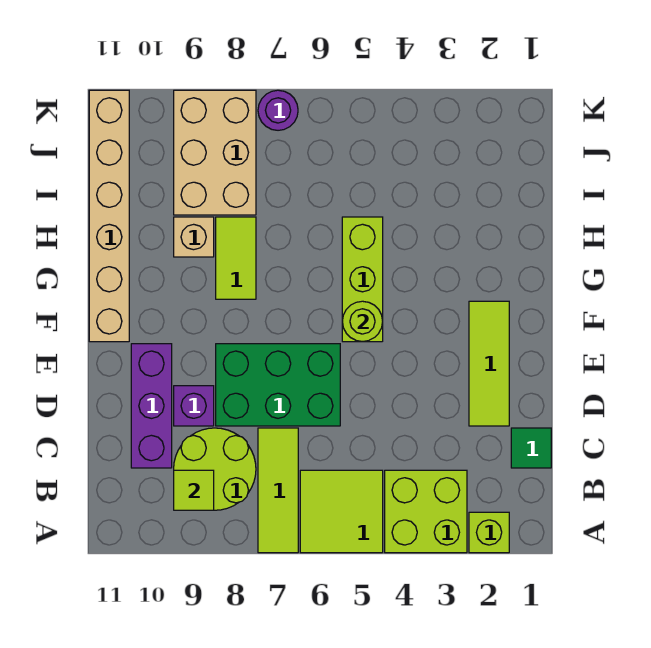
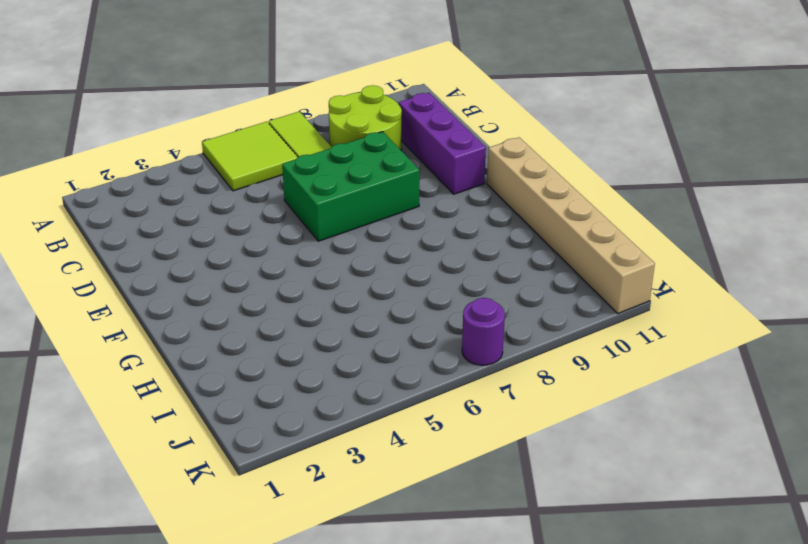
none -> lime 1x1 brick [469,512,509,553]
none -> lime 2x2 brick [385,470,467,553]
none -> green 1x1 tile [511,428,551,468]

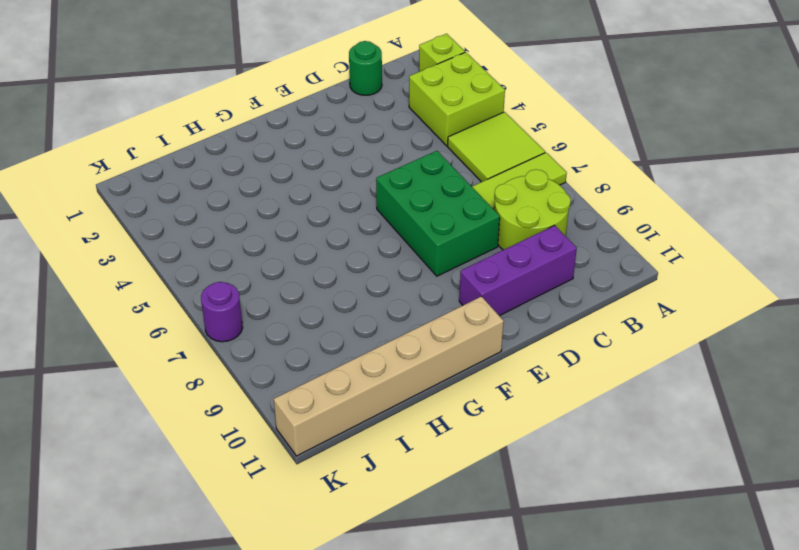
green 1x1 round brick [349,41,382,95] -> green 1x1 tile [511,428,551,468]
none -> lime 1x3 tile [469,301,509,426]
none -> purple 1x1 brick [174,386,214,426]
none -> lime 1x3 brick [342,217,383,342]

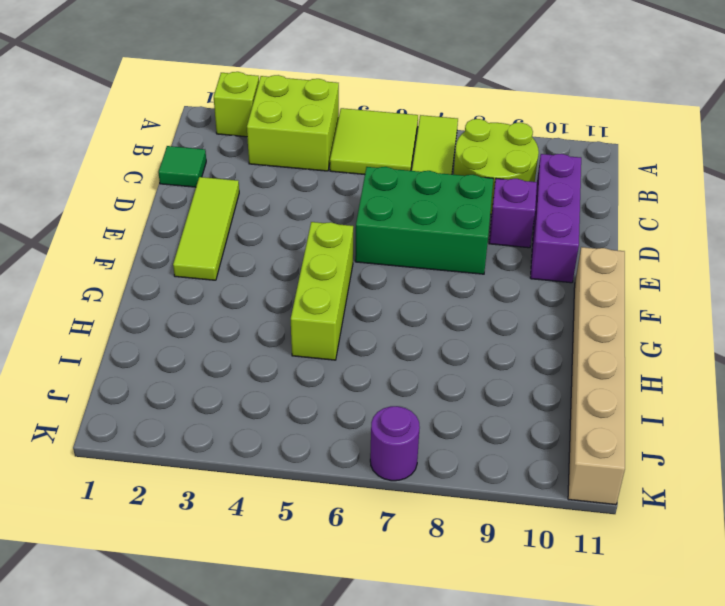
none -> lime 1x2 tile [216,217,256,299]
none -> tan 1x1 brick [174,217,214,257]
none -> tan 2x3 brick [174,90,256,215]

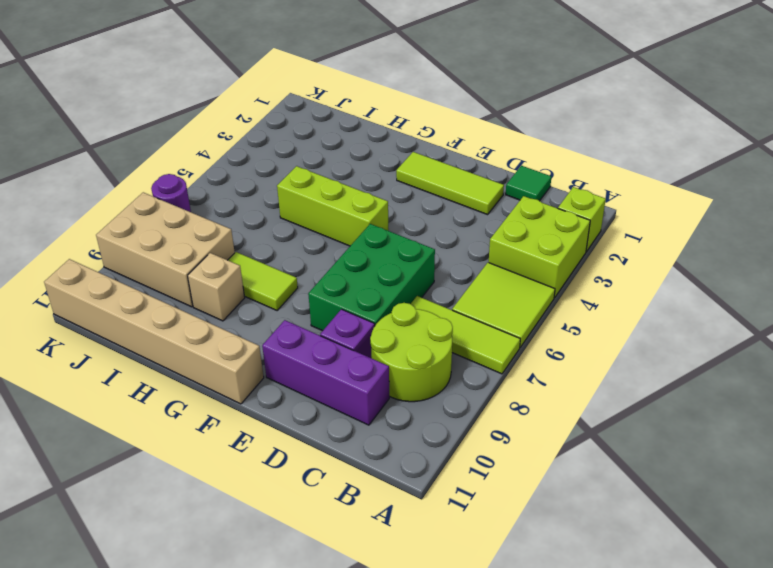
none -> lime 1x1 tile [174,470,214,510]
none -> lime 1x1 round brick [342,301,383,342]

